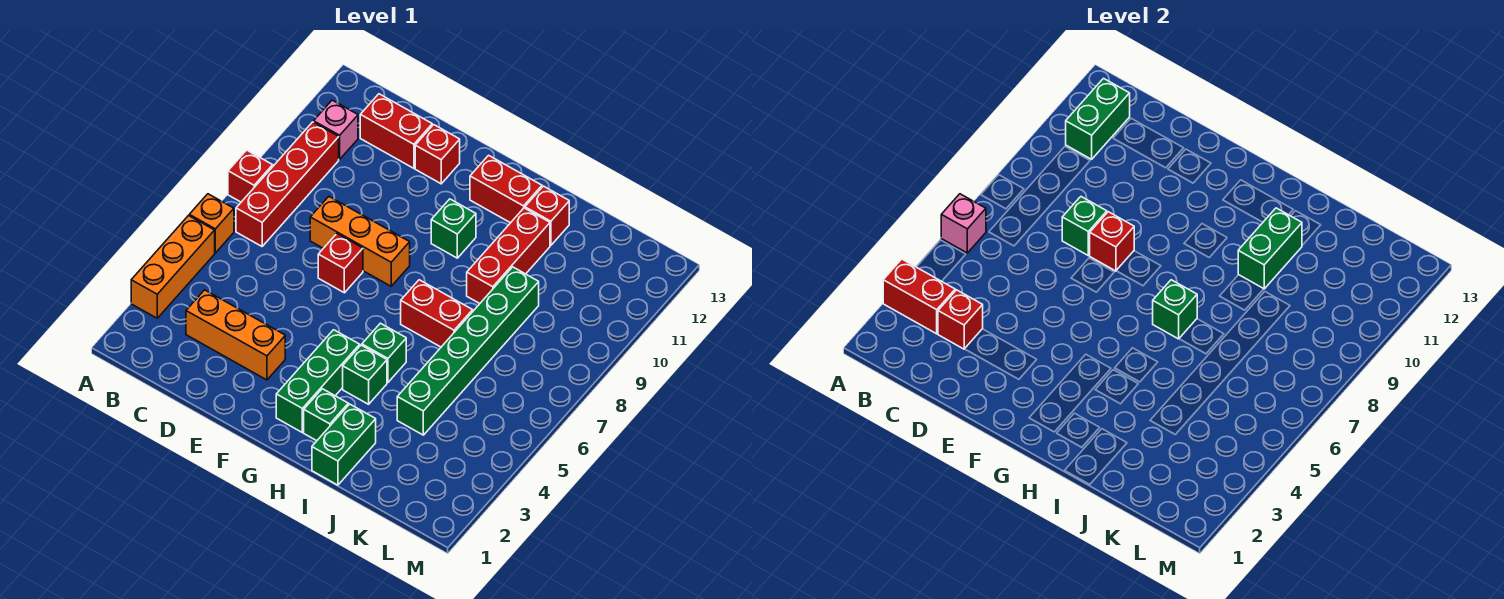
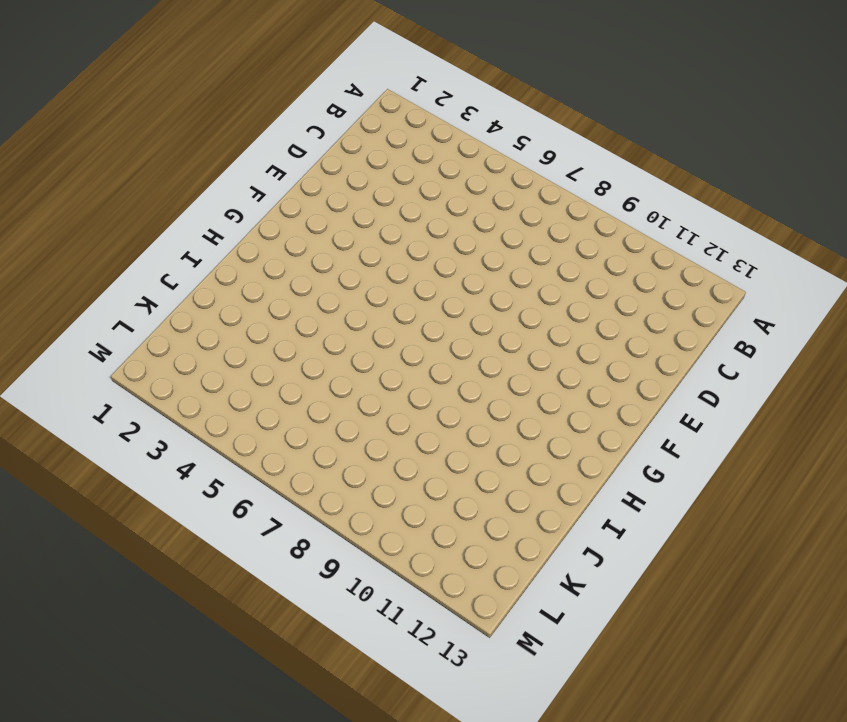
none -> orange 1x3 brick [131,216,215,318]
none -> orange 1x1 brick [189,194,234,253]
none -> red 1x1 brick [228,150,273,202]

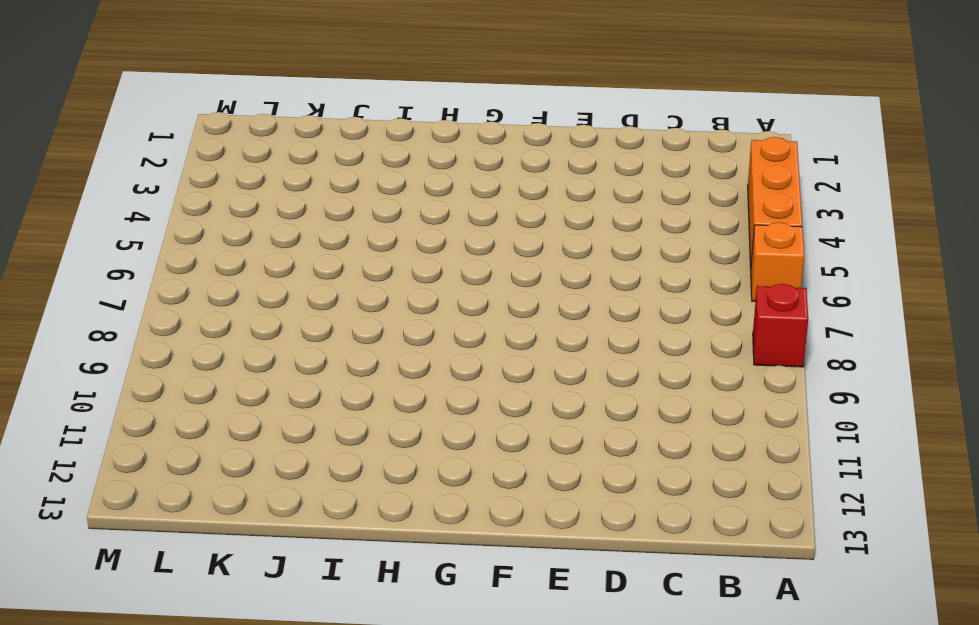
none -> red 1x4 brick [236,122,339,246]
none -> pink 1x1 brick [314,100,358,159]
none -> orange 1x3 brick [186,290,285,380]

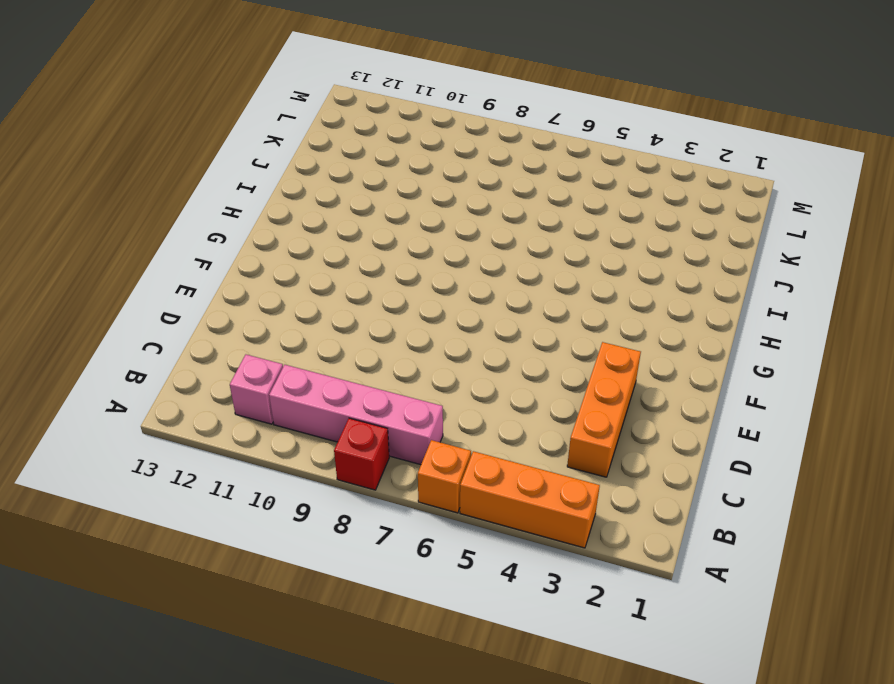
pink 1x4 brick [269,365,443,465] -> red 1x4 brick [236,122,339,246]
none -> red 1x2 brick [360,94,432,168]
none -> orange 1x3 brick [310,197,410,286]
none -> red 1x1 brick [318,234,363,293]

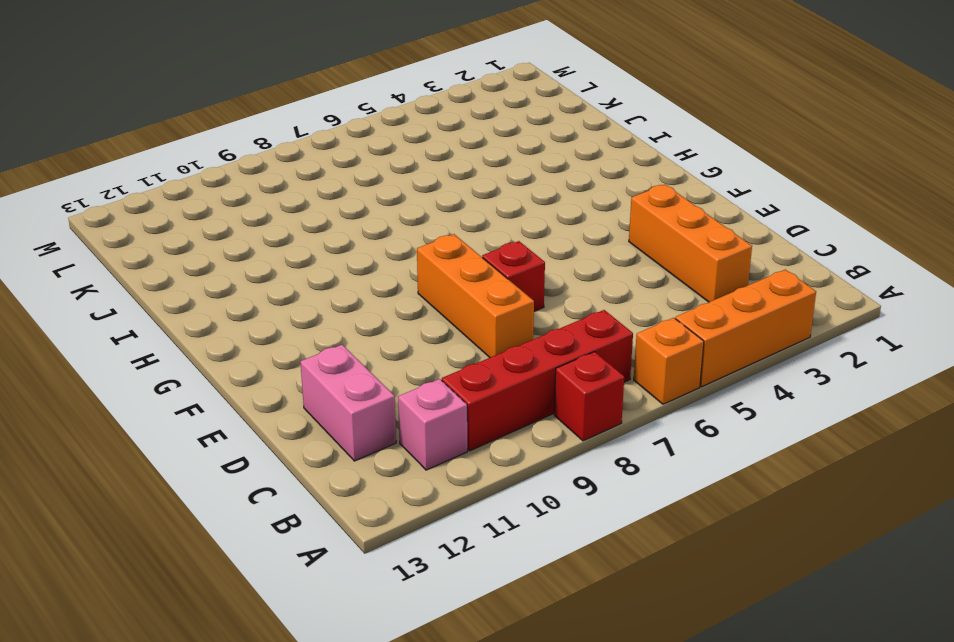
pink 1x2 brick [300,345,396,461] -> red 1x2 brick [360,94,432,168]
none -> red 1x1 brick [415,125,460,184]
none -> green 1x3 brick [276,330,360,432]
none -> green 1x1 brick [431,199,476,258]

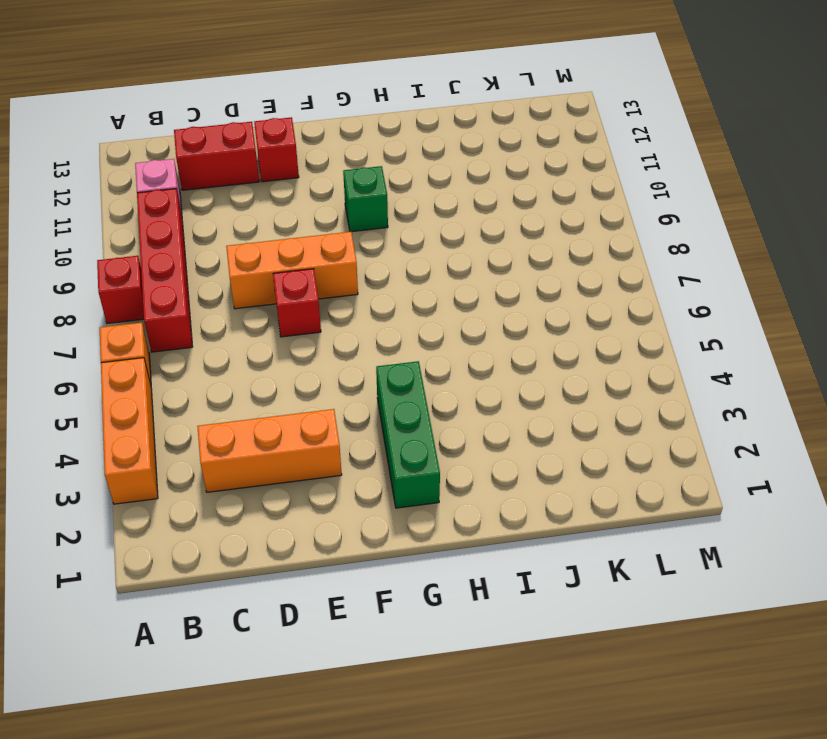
none -> red 1x2 brick [470,155,542,223]
none -> green 1x1 brick [304,389,348,441]
none -> green 1x1 brick [343,345,387,404]

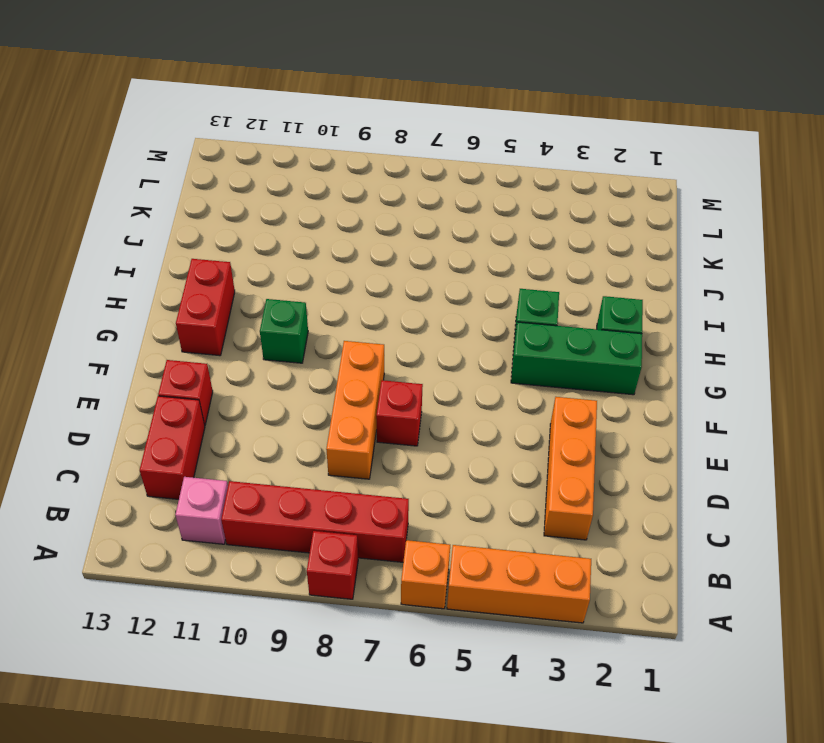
none -> green 1x1 brick [362,323,406,382]
none -> red 1x2 brick [401,280,473,347]
none -> green 1x2 brick [312,404,376,485]

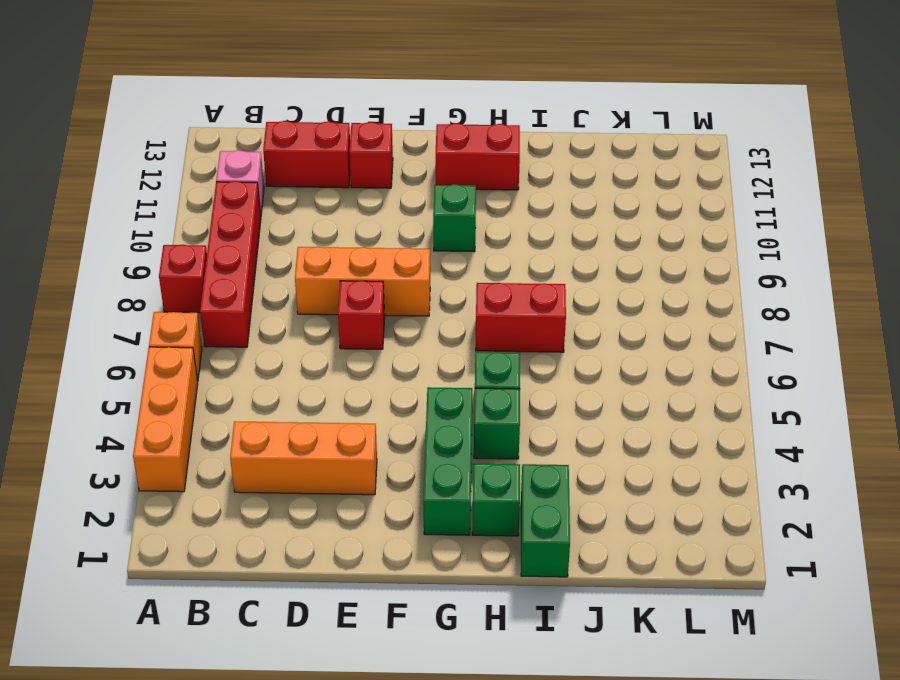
none -> red 1x3 brick [467,208,550,303]
none -> red 1x1 brick [525,186,569,245]
none -> green 1x6 brick [397,267,539,435]

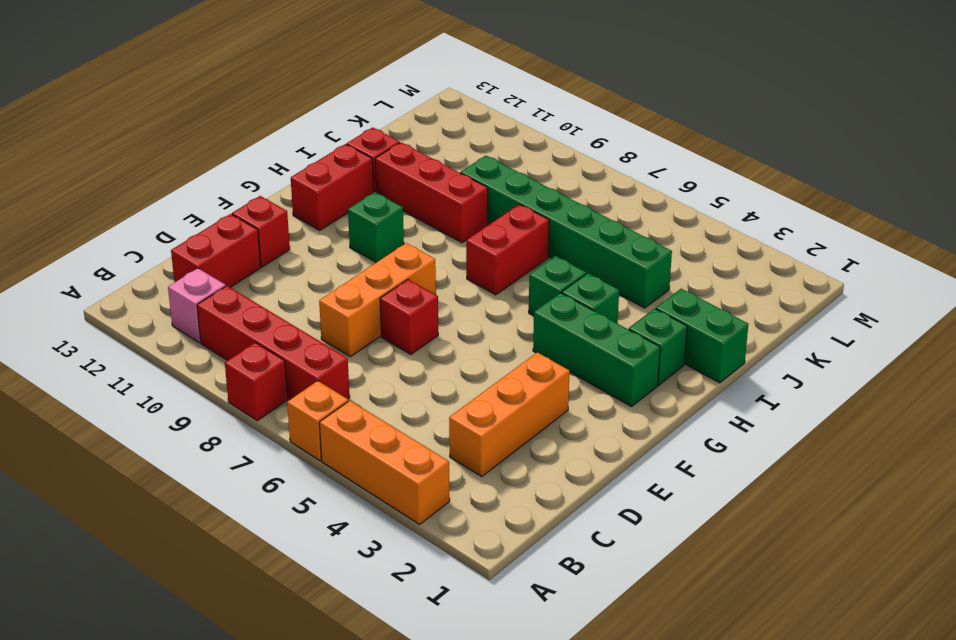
none -> red 1x2 brick [883,259,955,334]
none -> pink 1x1 brick [941,194,986,253]
none -> green 1x2 brick [1066,78,1130,159]

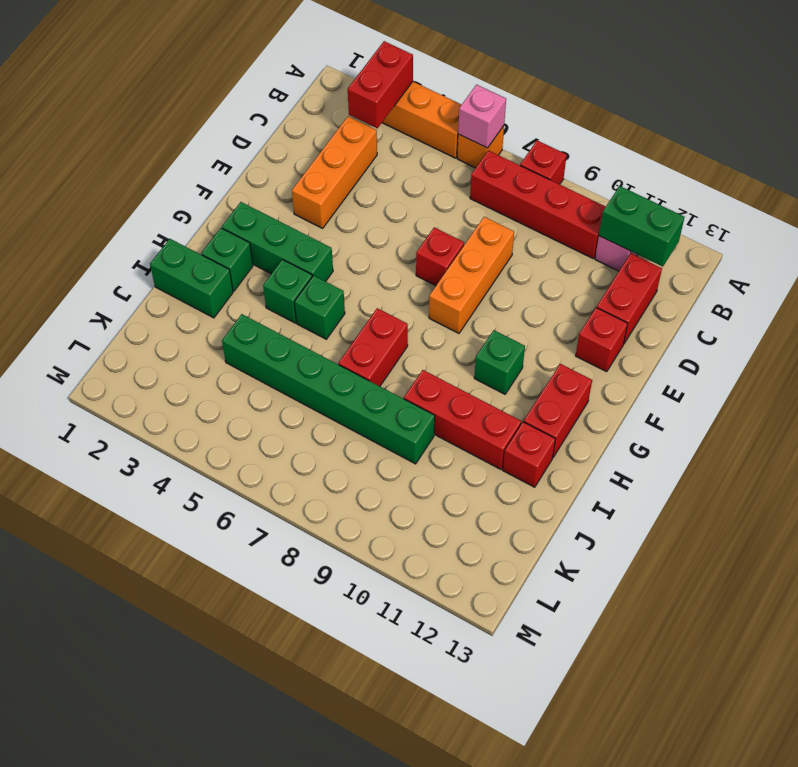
none -> red 1x1 brick [938,290,983,349]
none -> green 1x1 brick [1062,197,1107,256]
none -> red 1x1 brick [1090,212,1134,271]

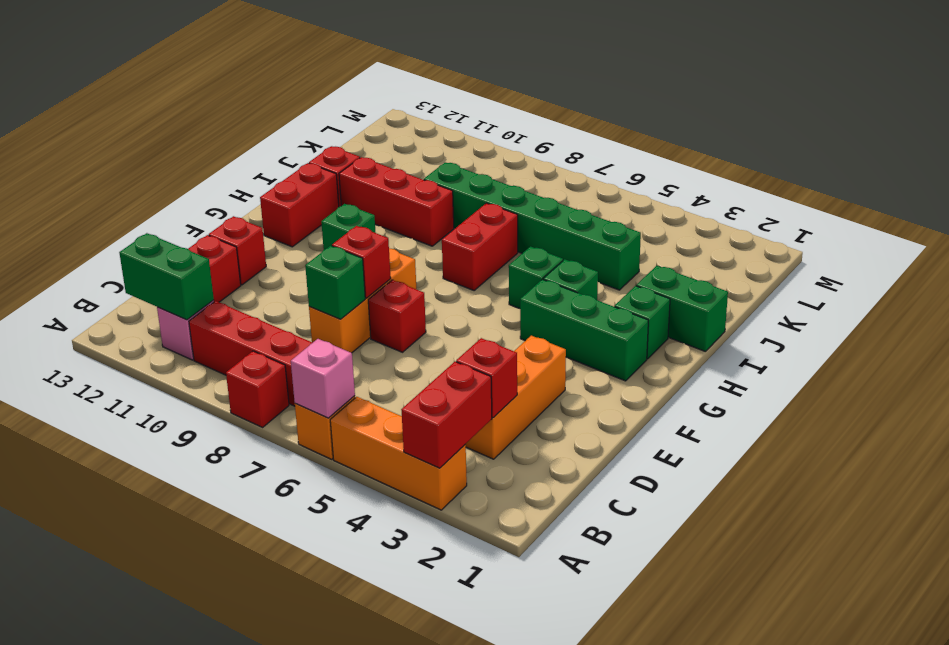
none -> green 1x1 brick [1153,280,1197,339]
none -> green 1x2 brick [1238,208,1302,289]

